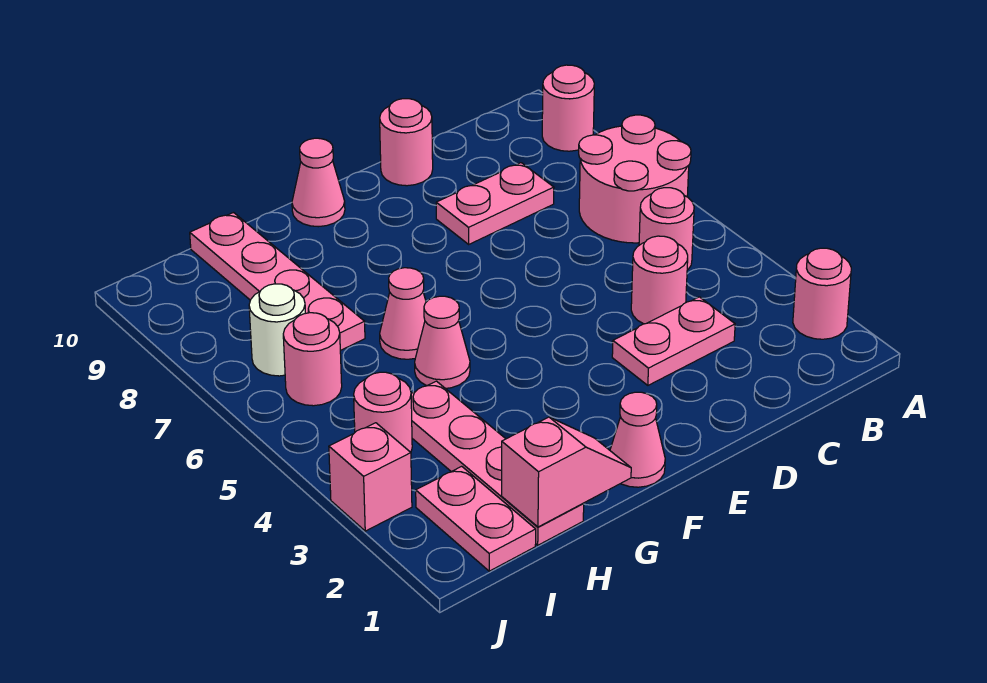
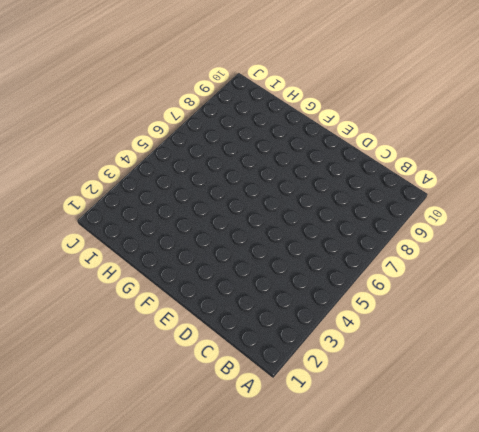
none -> pink 1x1 round brick [793,248,851,339]
none -> pink 2x2 round brick [579,115,691,243]
none -> pink 1x1 round brick [542,65,594,151]

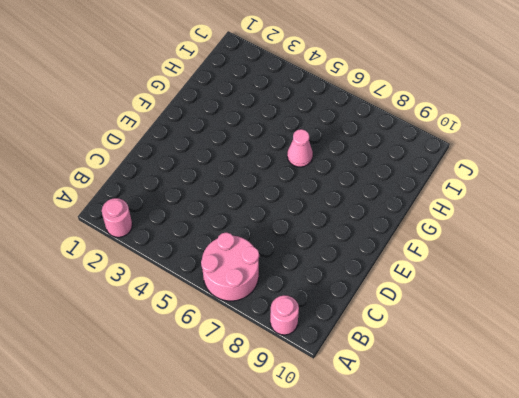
none -> pink 1x1 round brick [639,188,694,270]
none -> pink 1x2 plate [612,297,735,385]
none -> pink 1x1 round brick [631,236,688,324]

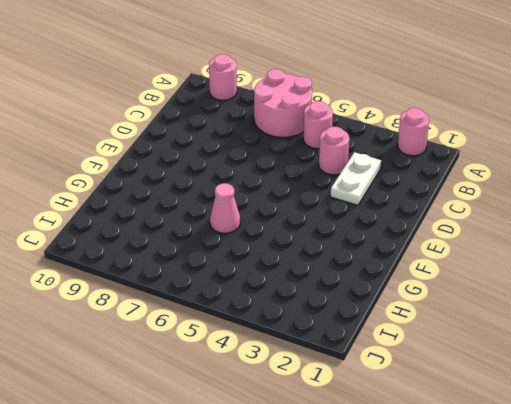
white 1x2 plate [331,152,381,205] -> pink 1x2 plate [612,297,735,385]
none -> pink 1x2 plate [436,163,554,244]
none -> pink 1x1 round brick [380,99,433,186]
none -> pink 1x1 cone [610,392,665,487]

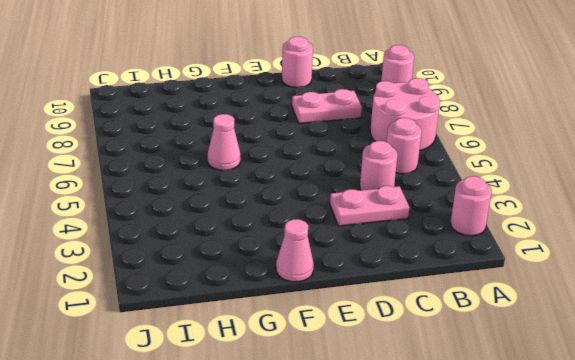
none -> pink 1x1 cone [292,138,345,227]
none -> pink 1x1 cone [415,296,470,388]
none -> pink 1x4 plate [411,381,584,545]

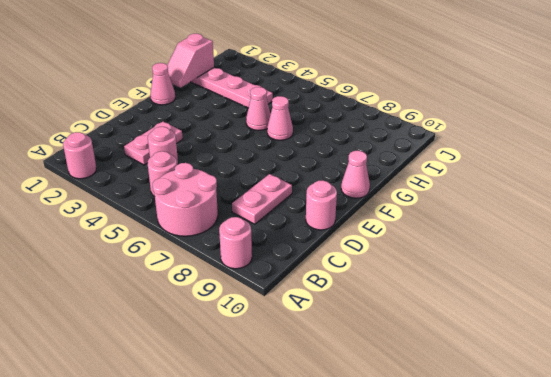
none -> pink 1x4 plate [190,213,365,351]
none -> pink 1x2 plate [416,466,536,571]
none -> pink 1x1 round brick [354,372,412,452]

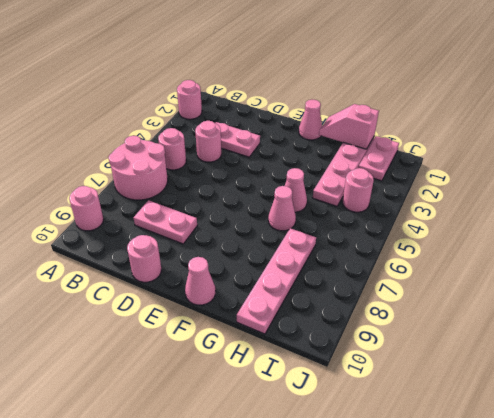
none -> pink 1x1 round brick [283,313,342,406]
none -> white 1x1 round brick [249,284,306,376]
none -> pink 1x1 brick [329,423,412,531]

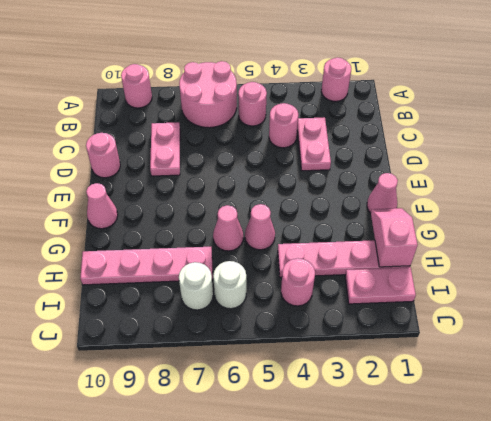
white 1x1 round brick [213,261,246,309] -> pink 1x1 round brick [283,313,342,406]
none -> pink 1x1 brick [329,423,412,531]

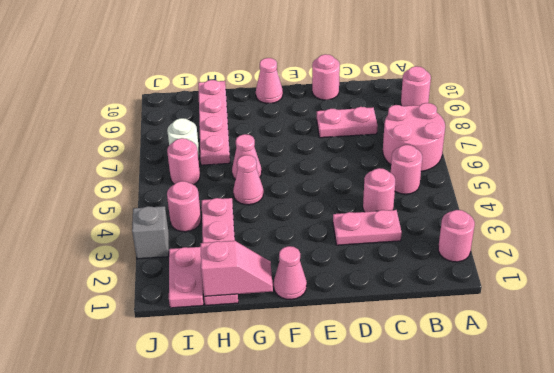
grey 1x1 brick [132,206,169,259] -> pink 1x1 brick [329,423,412,531]

